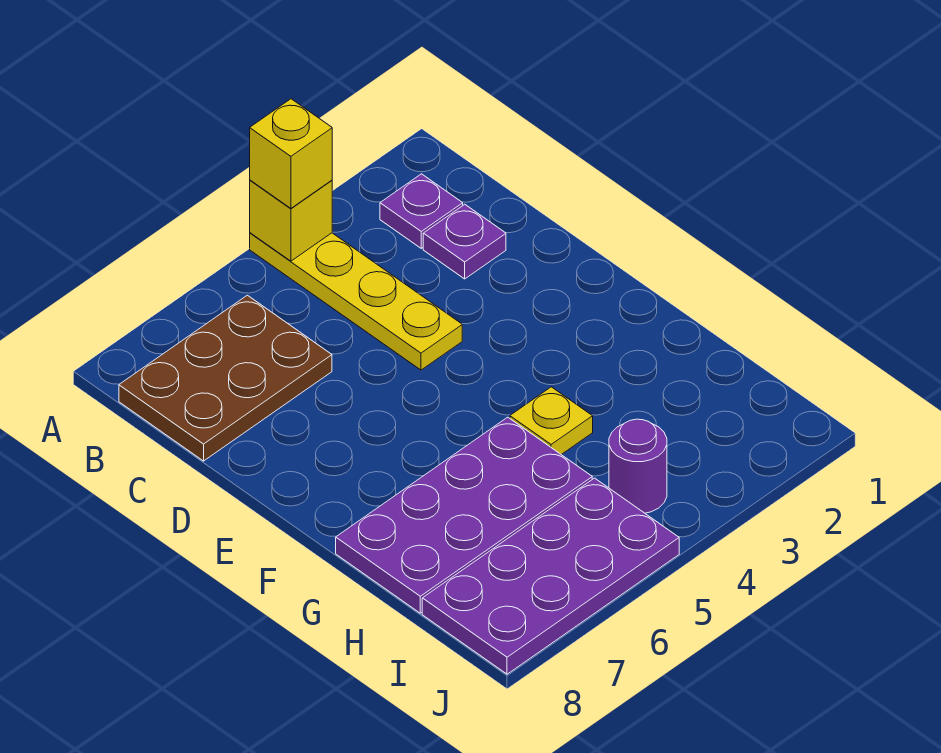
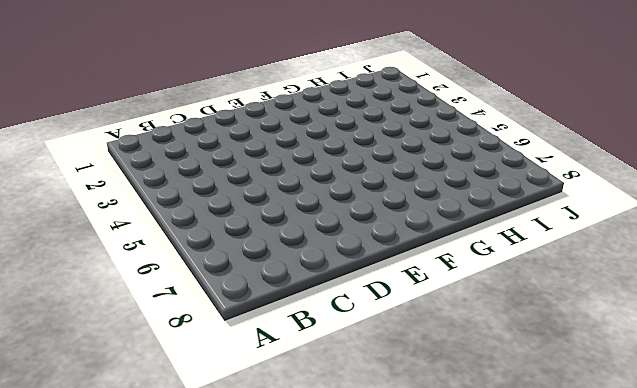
none -> yellow 1x4 plate [250,233,462,370]
none -> purple 1x1 plate [380,174,463,248]

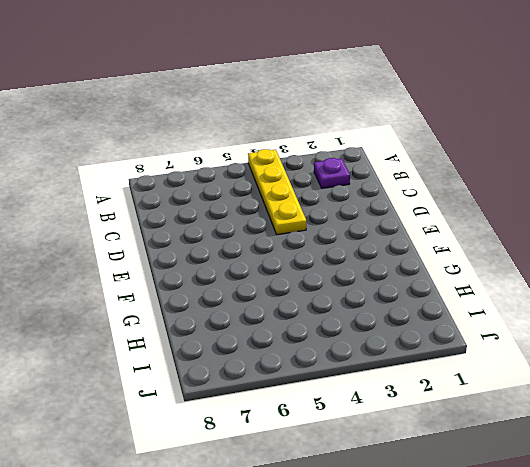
none -> brown 2x3 plate [119,295,332,461]
none -> purple 1x1 plate [423,204,506,279]

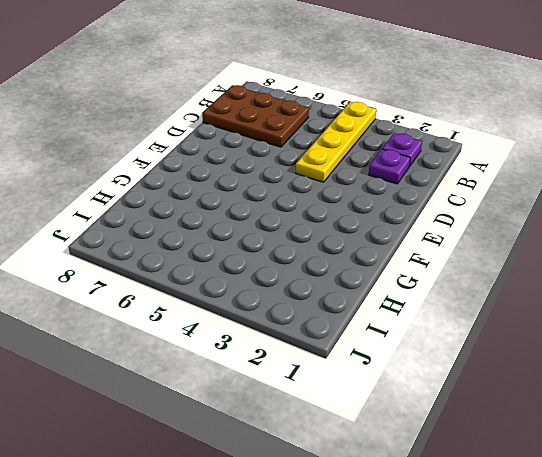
none -> yellow 1x1 plate [510,387,593,455]
none -> purple 2x4 plate [336,417,592,613]

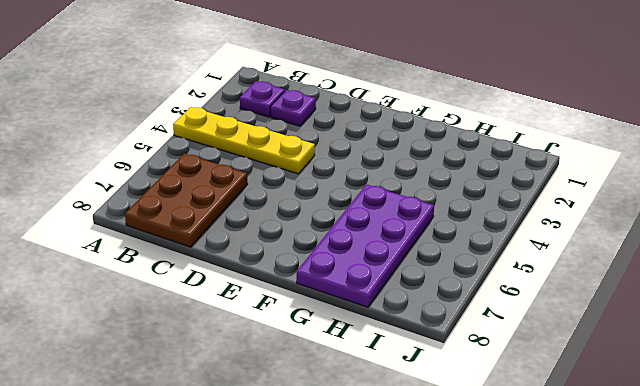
none -> yellow 1x1 plate [510,387,593,455]
none -> purple 1x1 round brick [609,419,667,513]

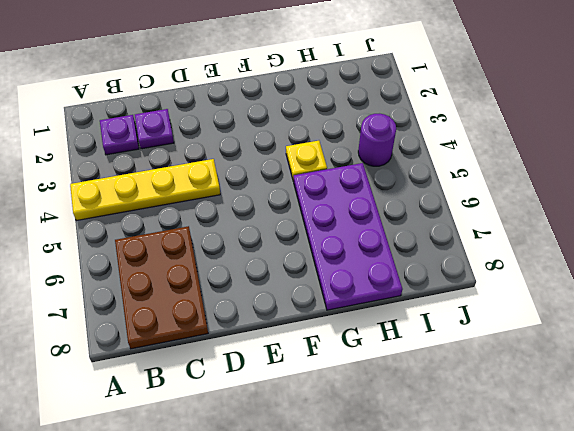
none -> purple 2x4 plate [422,478,679,674]
none -> yellow 1x1 brick [250,180,332,261]

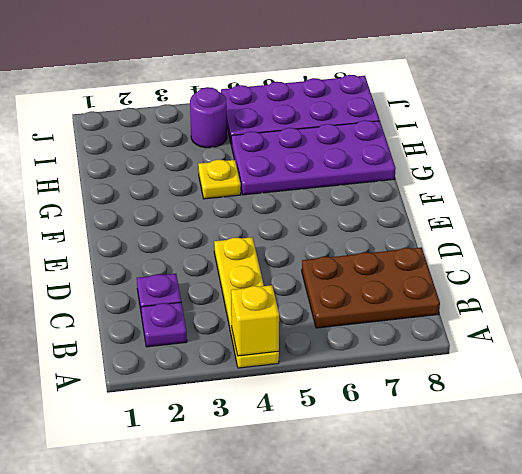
none -> yellow 1x1 brick [250,99,332,208]

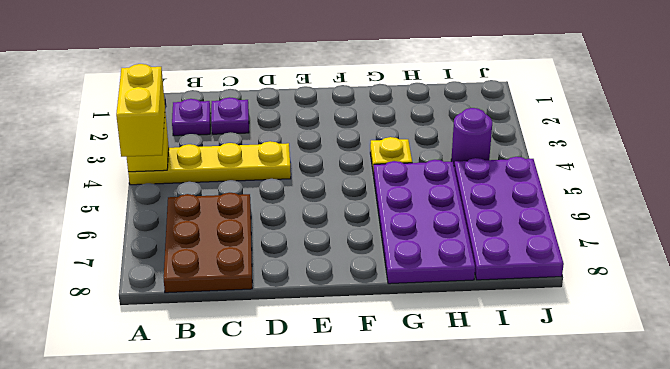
yellow 1x2 brick [116,64,165,157] -> yellow 1x1 brick [250,99,332,208]

